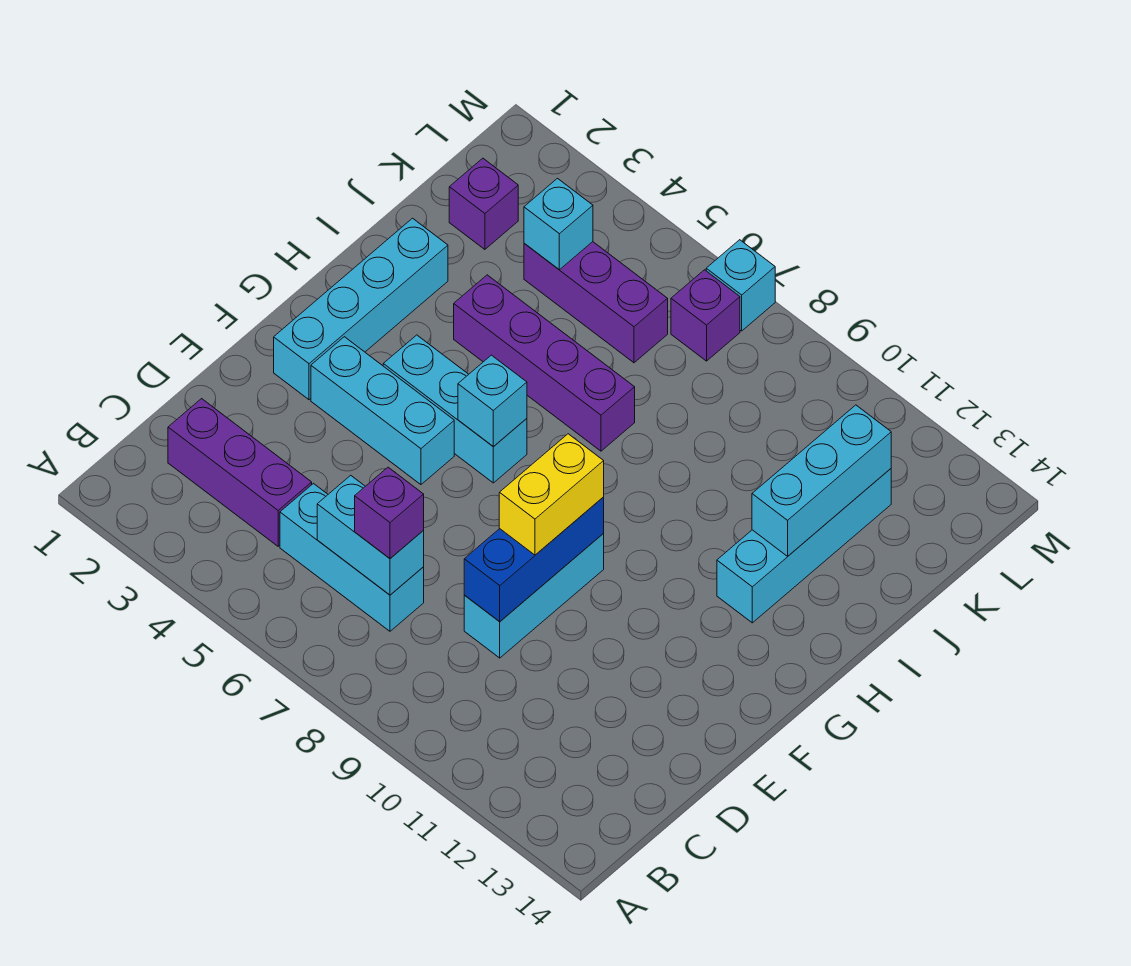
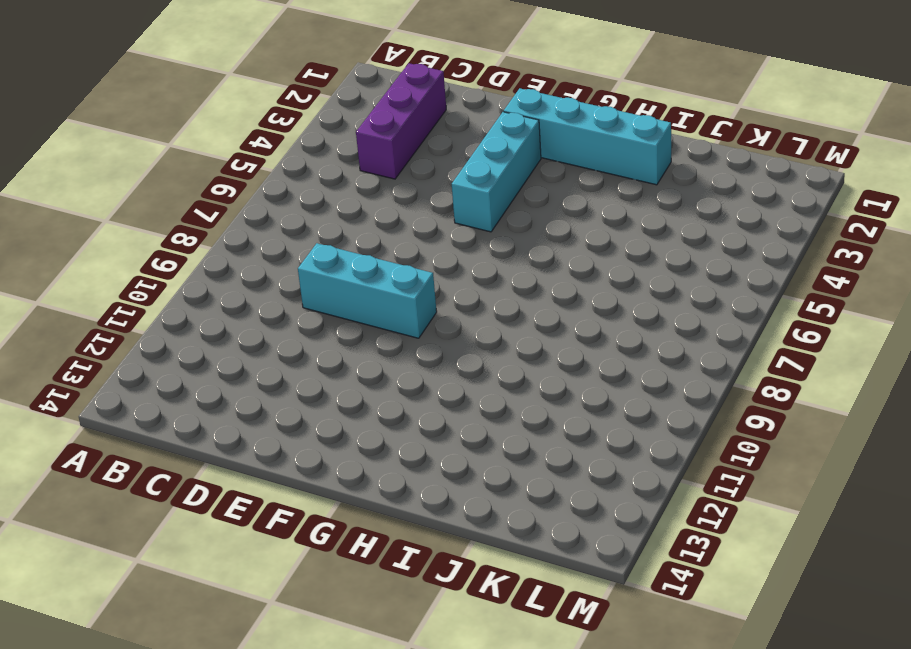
none -> cyan 1x3 brick [280,484,424,631]
none -> cyan 1x3 brick [383,335,527,483]
none -> cyan 1x4 brick [717,469,891,623]

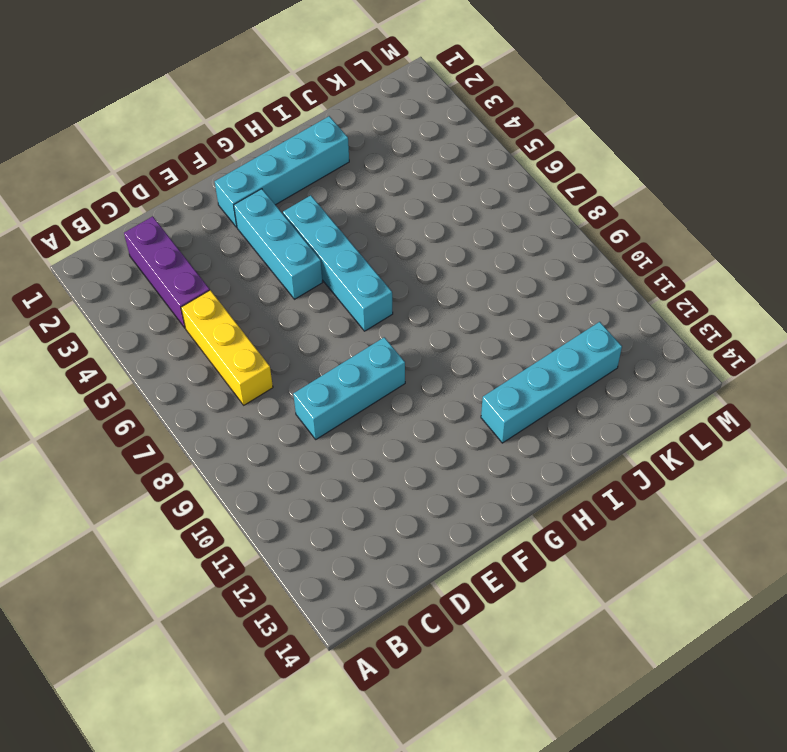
yellow 1x3 brick [181,290,273,405] -> cyan 1x3 brick [280,484,424,631]
cyan 1x4 brick [283,195,393,331] -> cyan 1x3 brick [383,335,527,483]
none -> purple 1x4 brick [454,275,635,451]
none -> purple 1x1 brick [449,158,518,249]
none -> purple 1x3 brick [524,242,668,363]

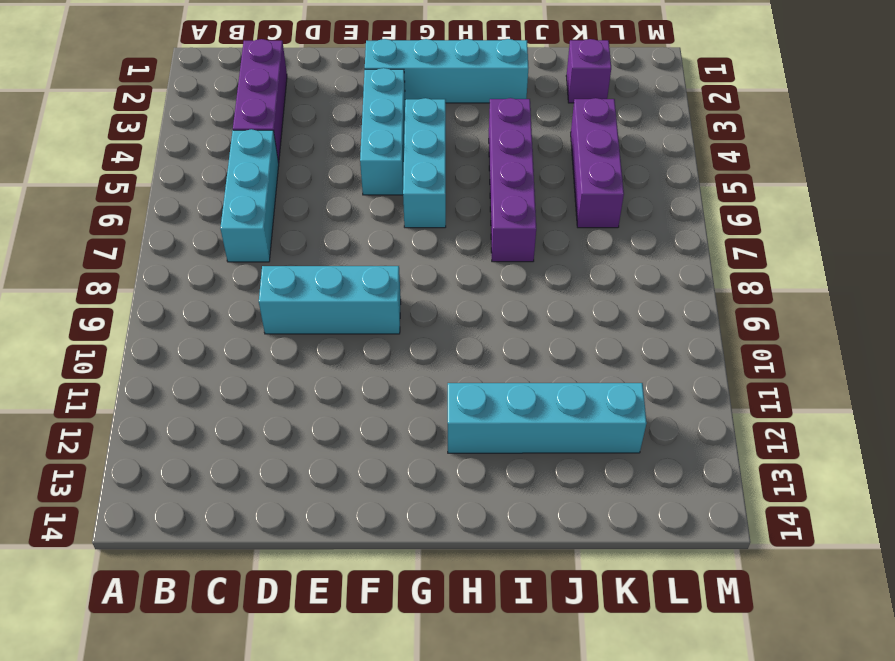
none -> purple 1x1 brick [671,270,740,361]
none -> cyan 1x1 brick [706,240,775,331]
none -> cyan 1x2 brick [317,475,424,595]

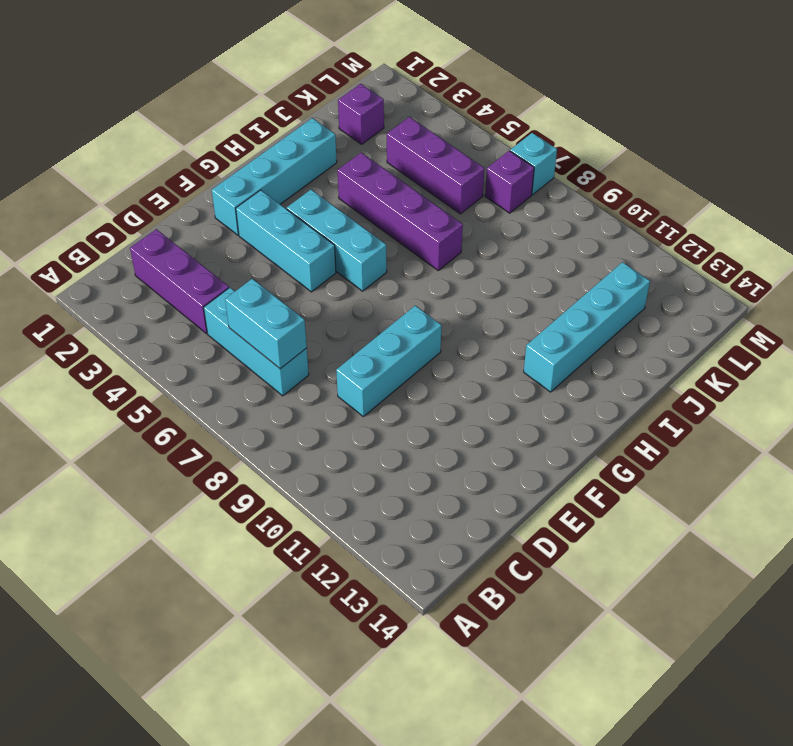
none -> blue 1x3 brick [464,497,604,622]
none -> cyan 1x1 brick [458,355,527,447]
none -> cyan 1x3 brick [752,405,891,556]

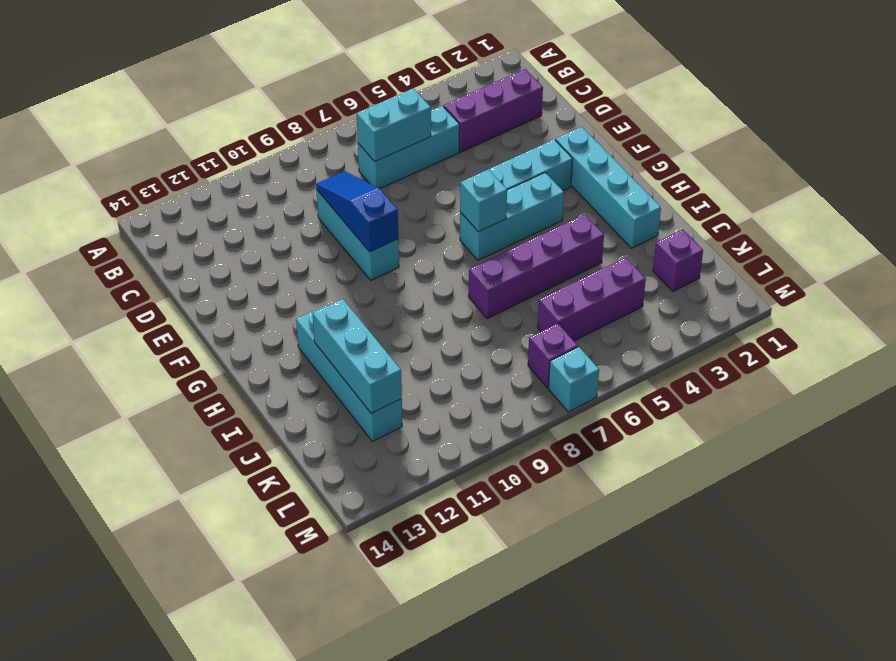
blue 1x3 slope [316,171,398,252] -> blue 1x3 brick [464,497,604,622]
none -> cyan 1x1 brick [524,179,593,270]
none -> purple 1x1 brick [355,467,424,558]
none -> yellow 1x2 brick [499,434,604,555]

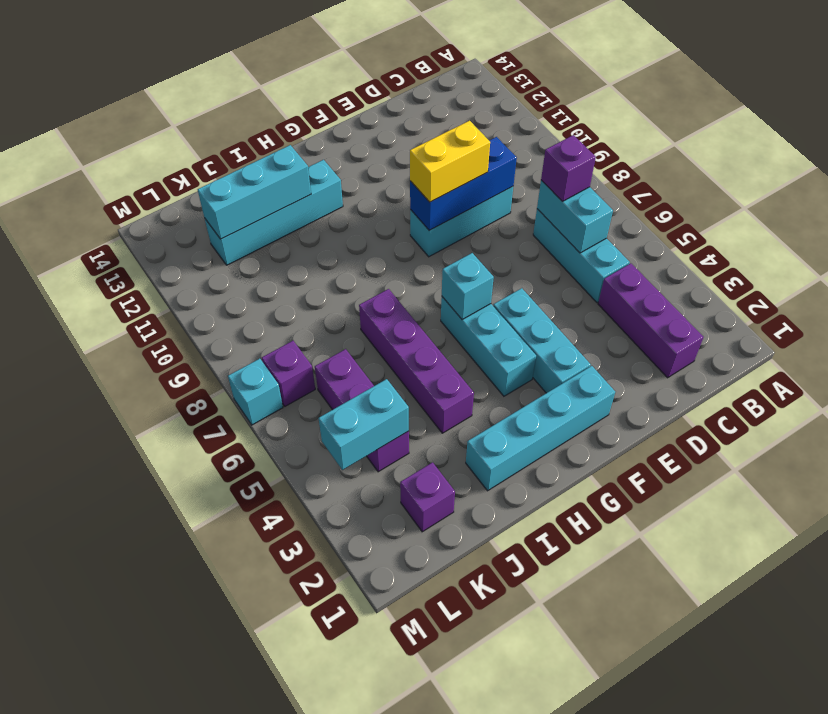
cyan 1x2 brick [319,379,409,470] -> cyan 1x1 brick [524,179,593,270]

